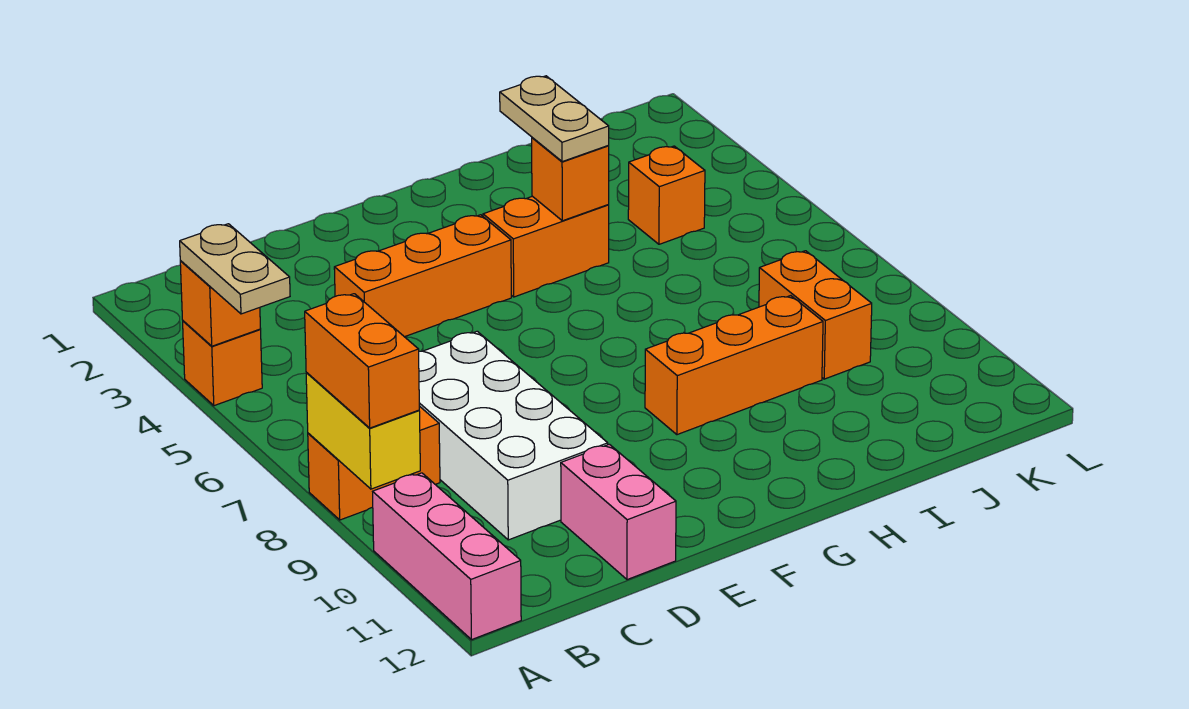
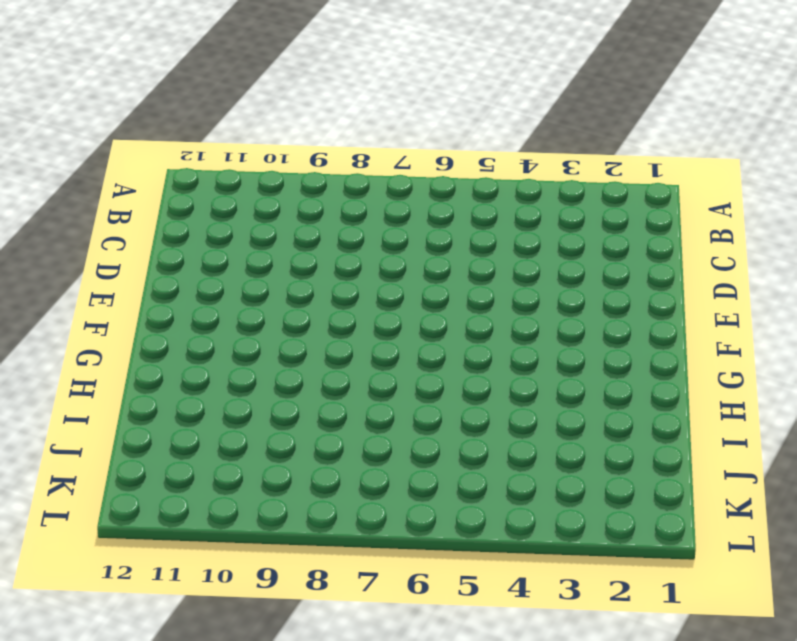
none -> orange 1x1 brick [183,321,262,406]
none -> orange 1x2 brick [308,406,440,520]
none -> pink 1x3 brick [373,473,521,640]

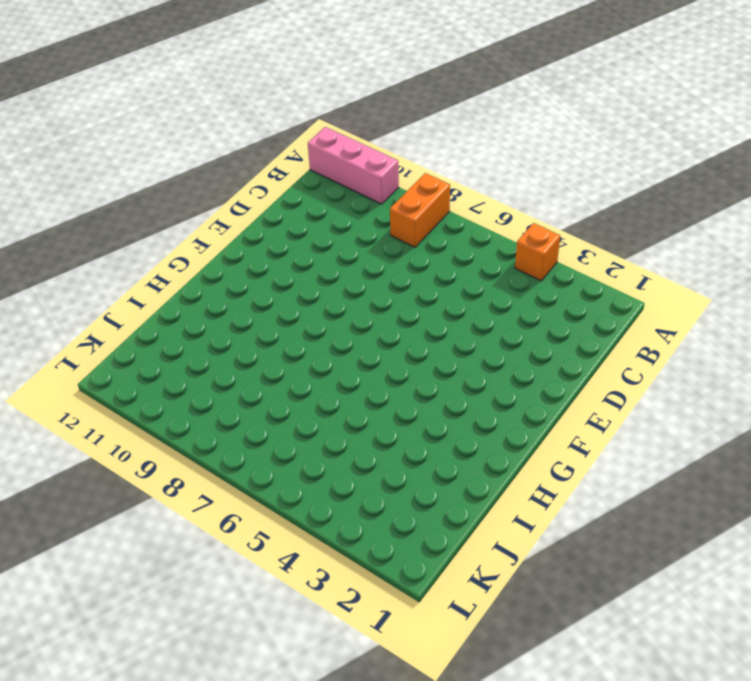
none -> white 2x4 brick [419,331,608,540]
none -> orange 1x3 brick [334,215,511,337]
none -> pink 1x2 brick [561,444,676,580]

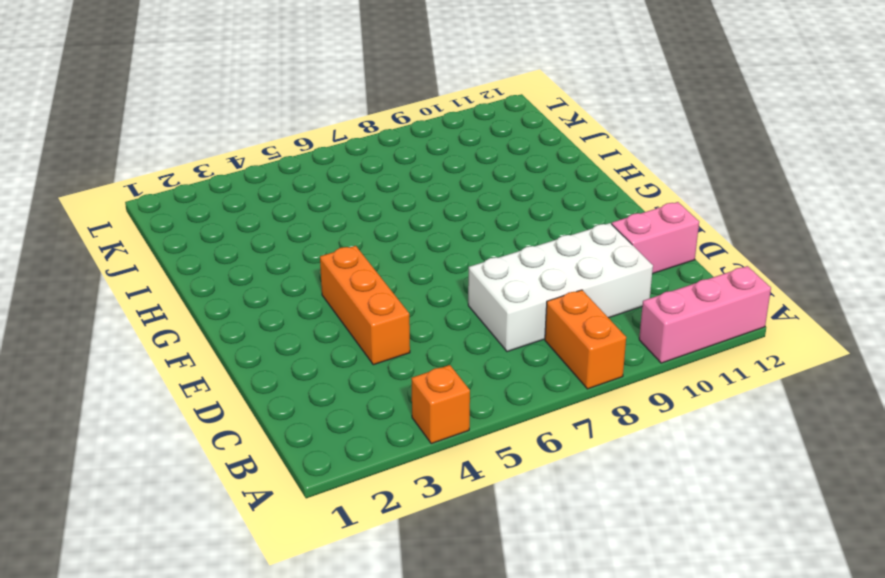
none -> orange 1x2 brick [483,196,609,297]
none -> orange 1x3 brick [645,296,823,435]
none -> orange 1x1 brick [628,146,705,244]

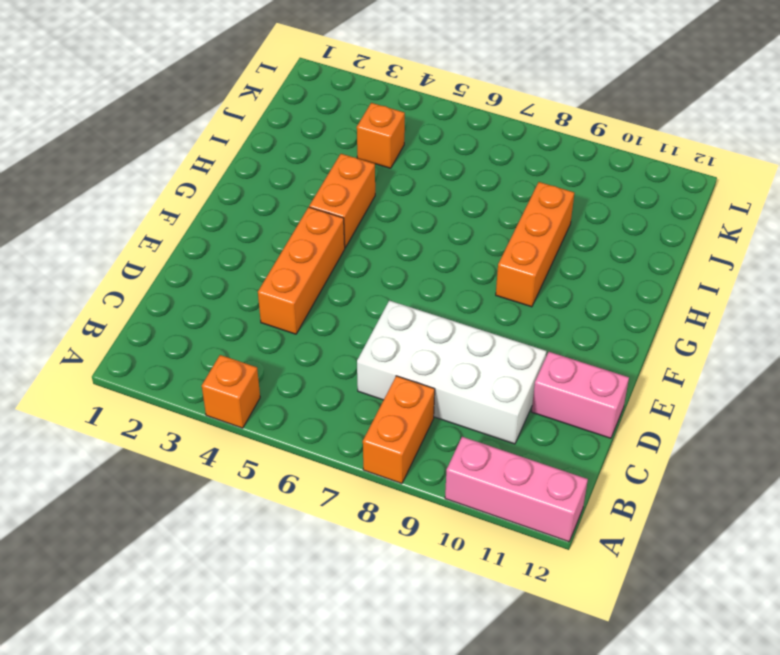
none -> orange 1x2 brick [759,251,872,379]
none -> orange 1x1 brick [180,261,261,346]
none -> yellow 1x2 brick [306,373,420,489]

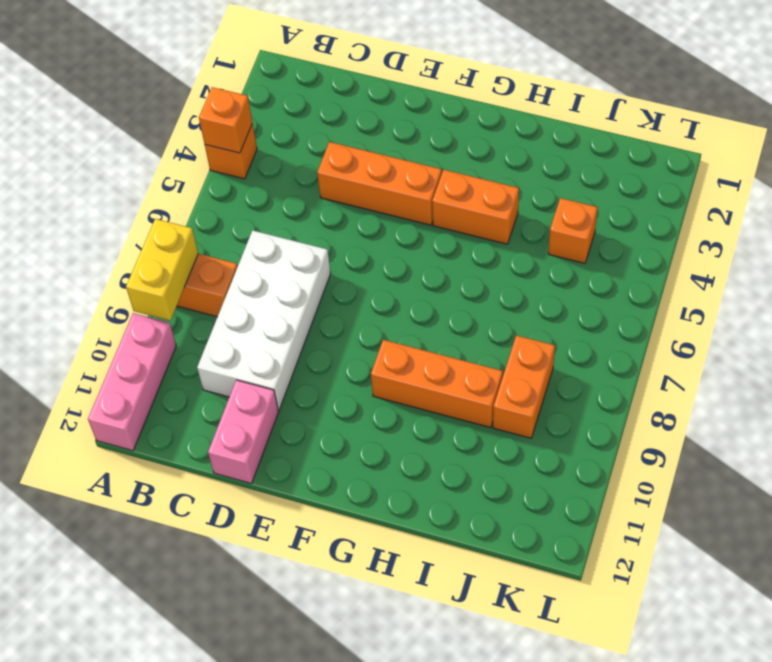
none -> orange 1x1 brick [532,138,609,221]
none -> tan 1x2 plate [180,224,290,314]
none -> orange 1x2 brick [305,294,419,428]

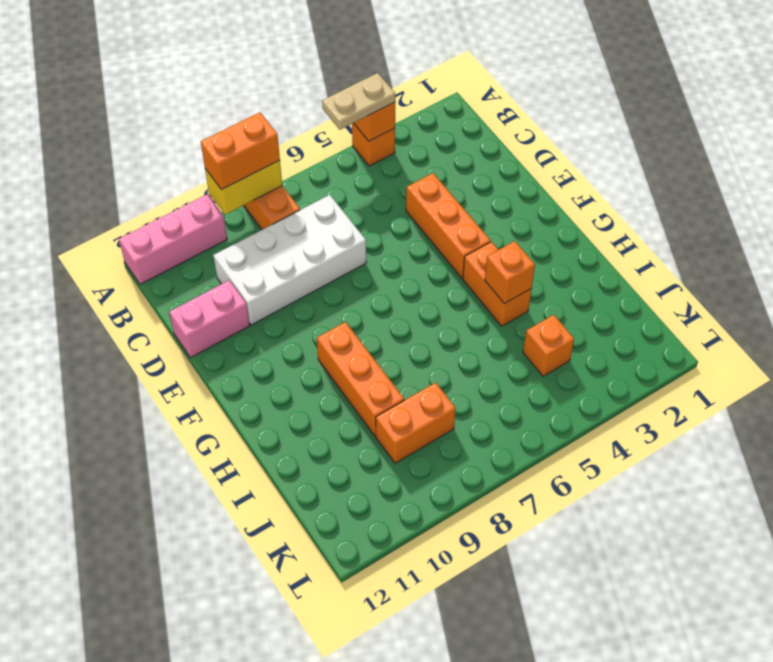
none -> tan 1x2 plate [500,76,609,162]

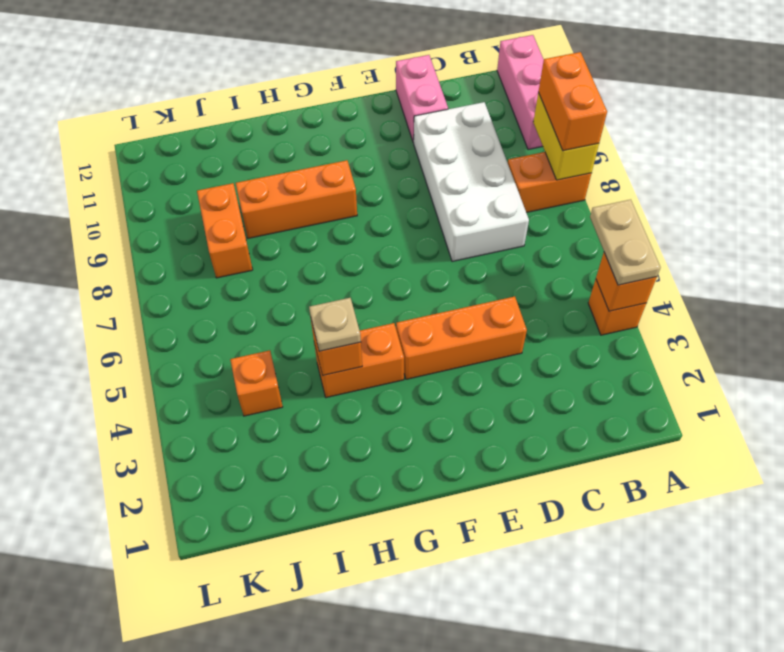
tan 1x1 plate [309,298,361,351] -> tan 1x2 plate [500,76,609,162]

